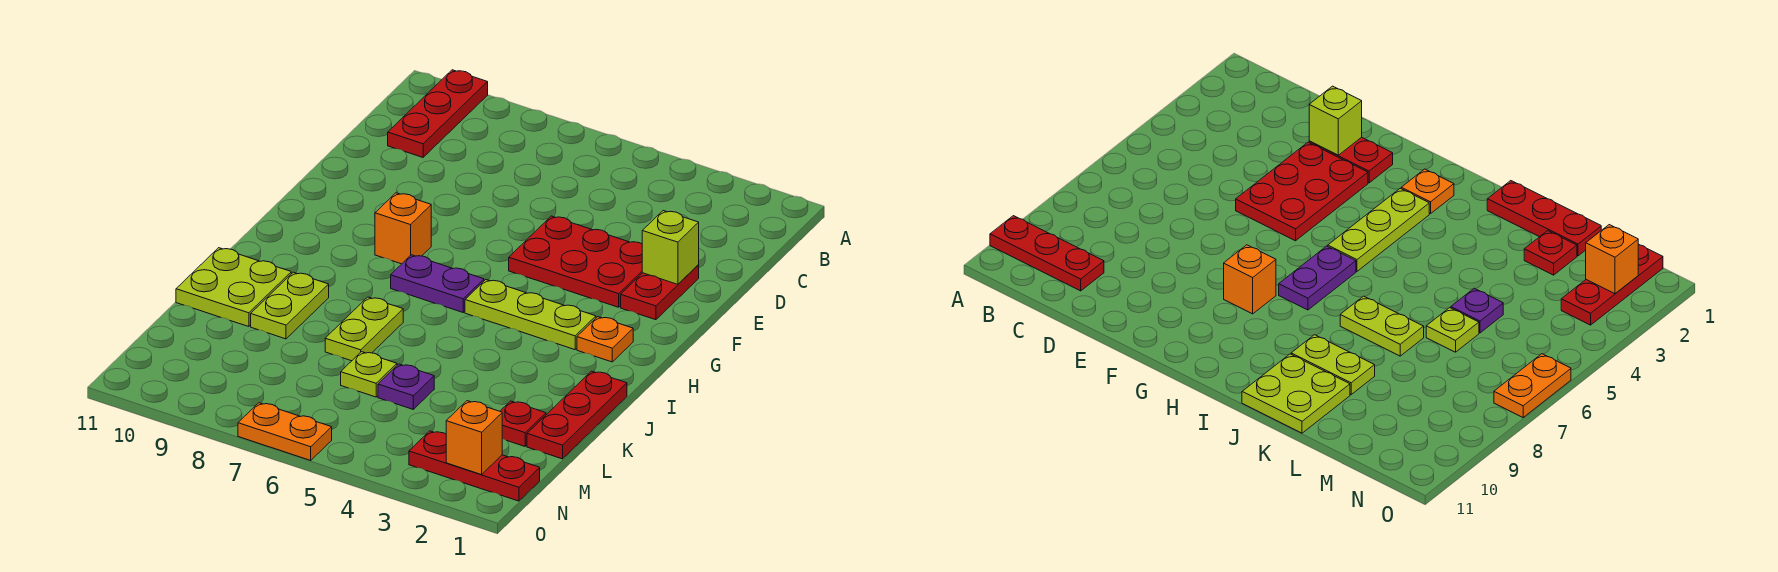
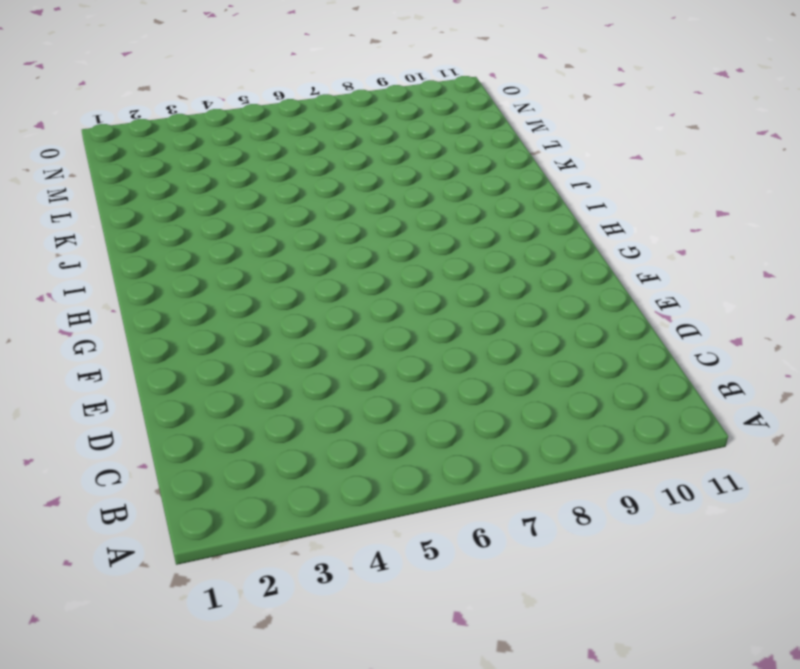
none -> red 1x3 plate [388,70,488,157]
none -> red 1x2 plate [621,265,699,320]
none -> red 2x3 plate [509,216,642,307]

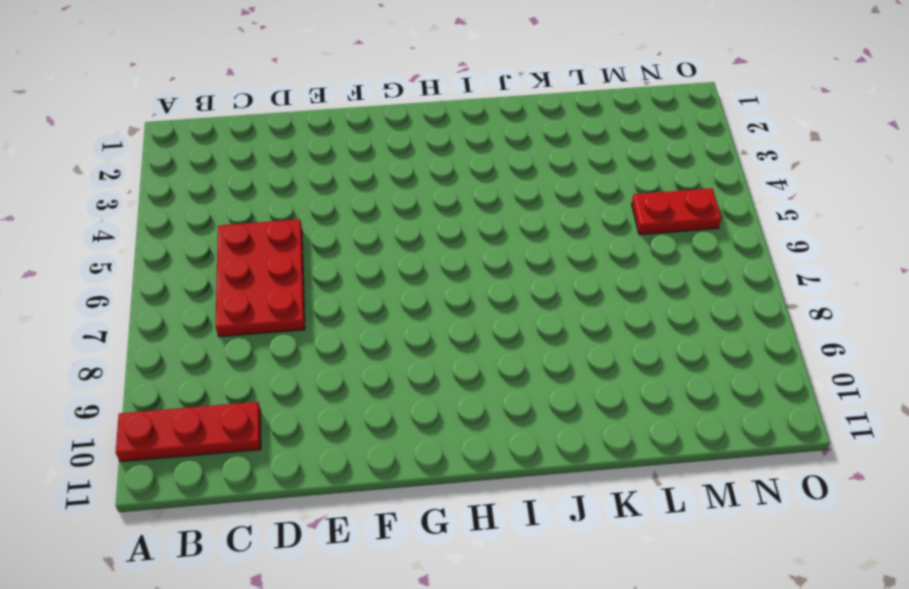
red 2x3 plate [216,219,305,337] -> red 2x3 plate moved to [509,216,642,307]
red 1x2 plate [632,188,721,235] -> red 1x2 plate moved to [621,265,699,320]
none -> orange 1x1 brick [375,193,431,264]
none -> orange 1x1 plate [577,317,633,362]
none -> lime 1x3 plate [465,280,596,350]

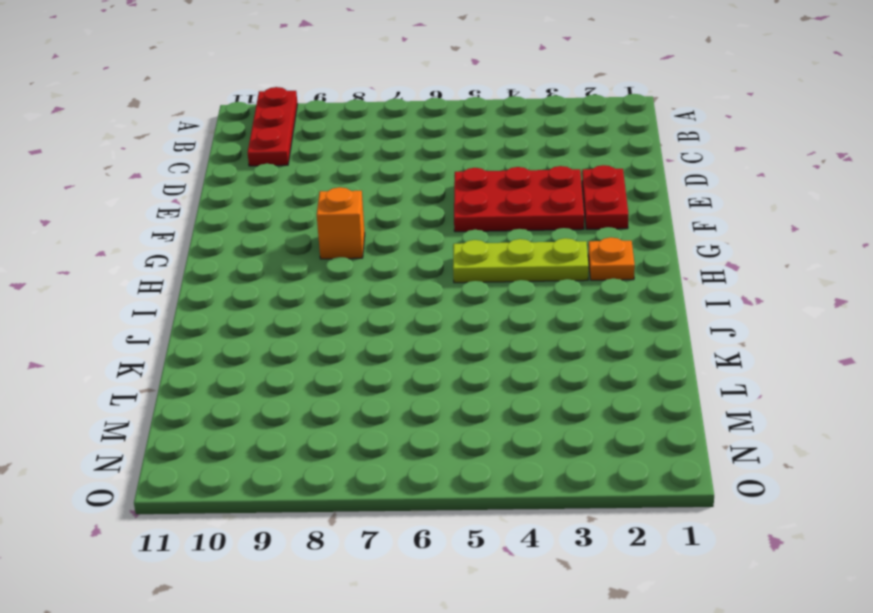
none -> purple 1x2 plate [391,255,484,312]
none -> red 1x3 plate [527,371,627,459]
none -> lime 1x2 plate [325,297,403,361]

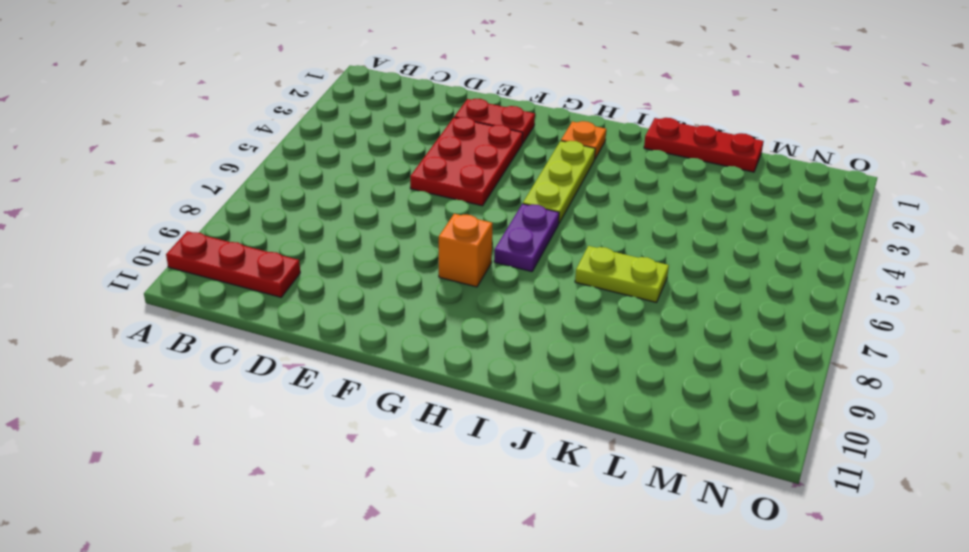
none -> lime 1x2 plate [251,272,329,339]
none -> lime 2x2 plate [176,248,291,327]
none -> red 1x1 plate [500,401,546,446]

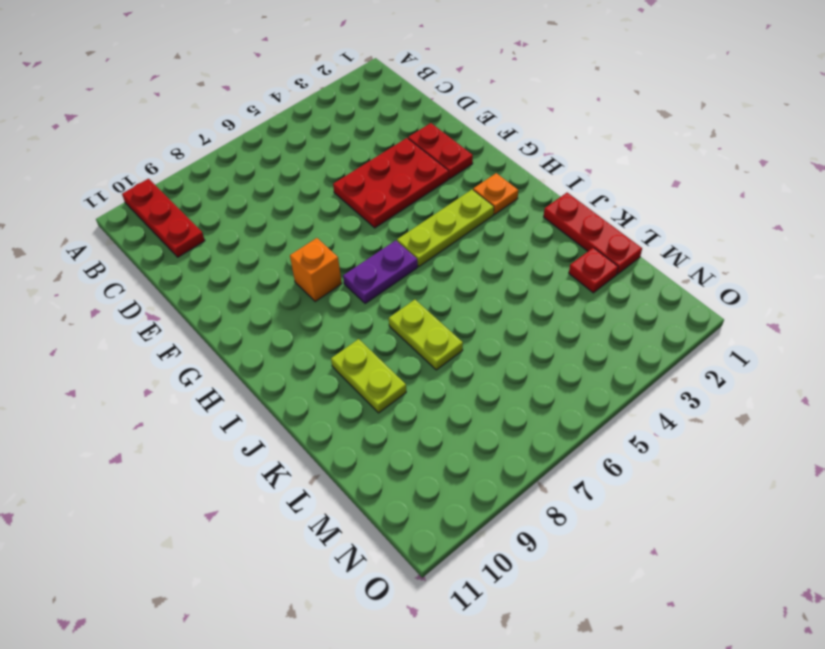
none -> lime 2x2 plate [176,248,291,327]
none -> purple 1x1 plate [378,364,434,409]
none -> lime 1x1 plate [341,352,397,397]

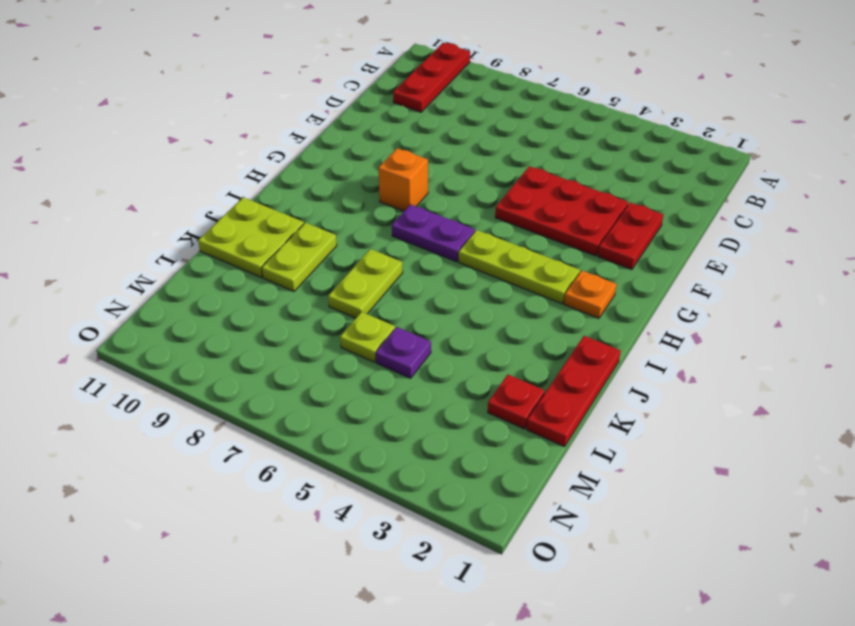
none -> red 1x3 plate [409,431,540,501]
none -> orange 1x2 plate [238,403,332,460]
none -> lime 1x1 brick [642,211,699,284]

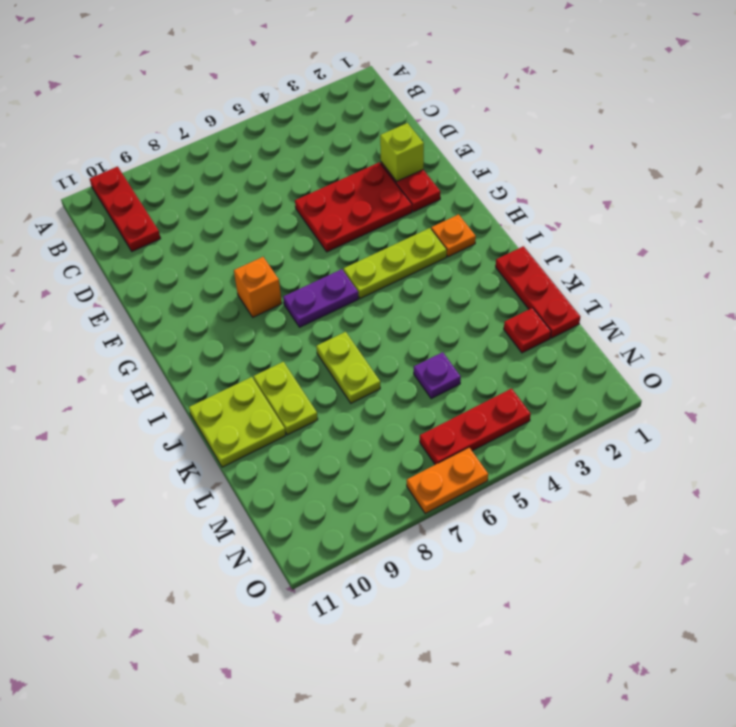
red 1x3 plate [420,389,531,465] -> red 1x3 plate moved to [409,431,540,501]
none -> lime 1x1 plate [341,352,397,397]
none -> orange 1x1 brick [446,401,502,475]

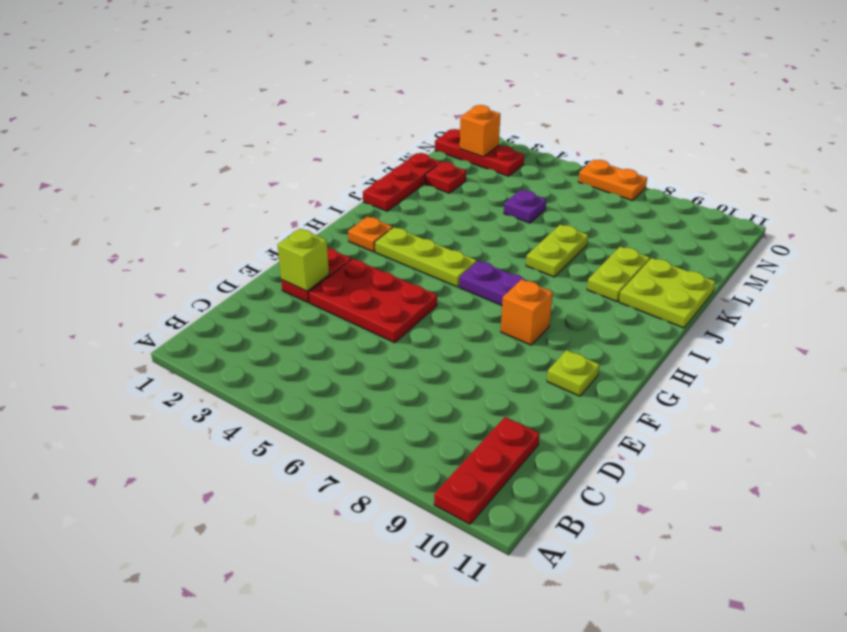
lime 1x1 plate [547,350,600,396] -> lime 1x1 plate moved to [341,352,397,397]

